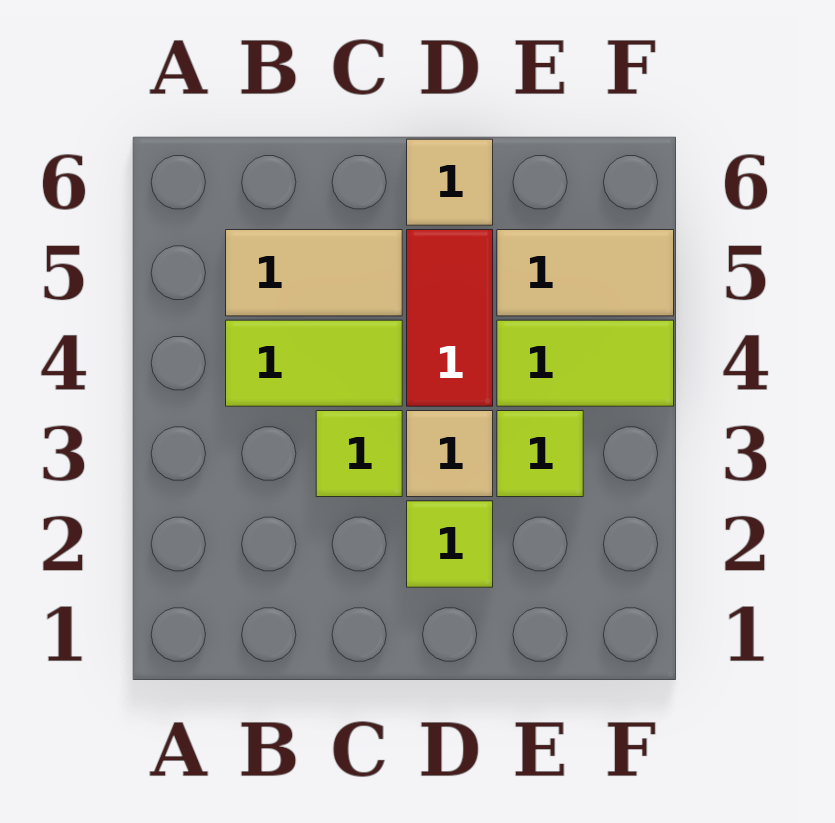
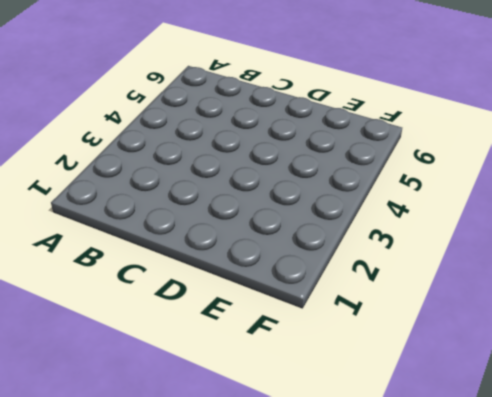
none -> lime 1x2 tile [226,320,402,406]
none -> tan 1x2 tile [226,230,402,316]

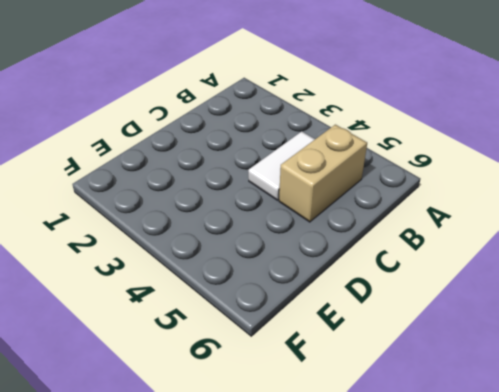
white 1x2 tile [248,131,315,200] -> lime 1x2 tile [226,320,402,406]
tan 1x2 brick [279,125,367,222] -> tan 1x2 tile [226,230,402,316]
none -> lime 1x1 tile [316,411,402,497]
none -> lime 1x1 tile [407,501,493,587]

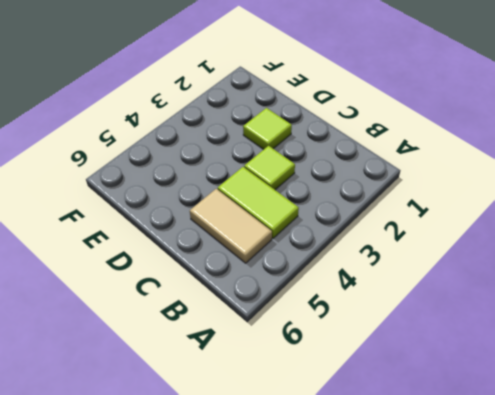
none -> tan 1x1 tile [407,411,493,497]
none -> red 1x2 tile [407,230,493,406]

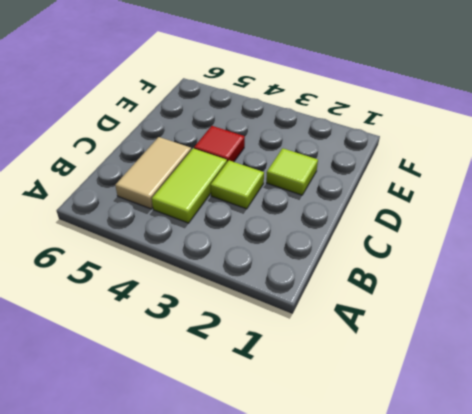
red 1x1 tile [194,126,245,162] -> red 1x2 tile [407,230,493,406]
none -> tan 1x1 tile [407,411,493,497]
none -> tan 1x1 tile [407,139,493,225]

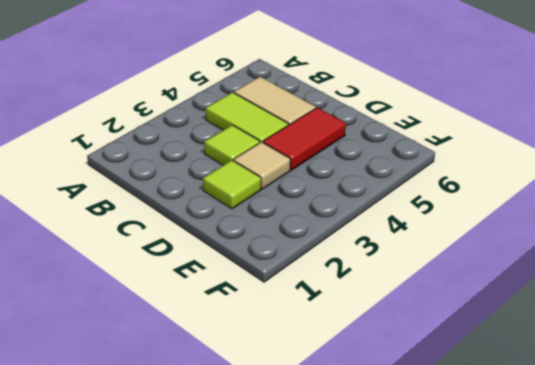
none -> tan 1x1 tile [407,139,493,225]
none -> lime 1x1 tile [497,411,583,497]

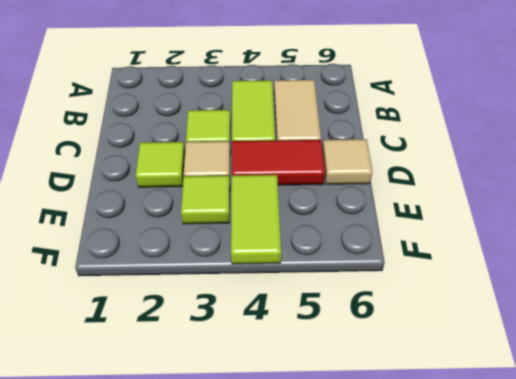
none -> tan 1x2 tile [497,230,674,316]

